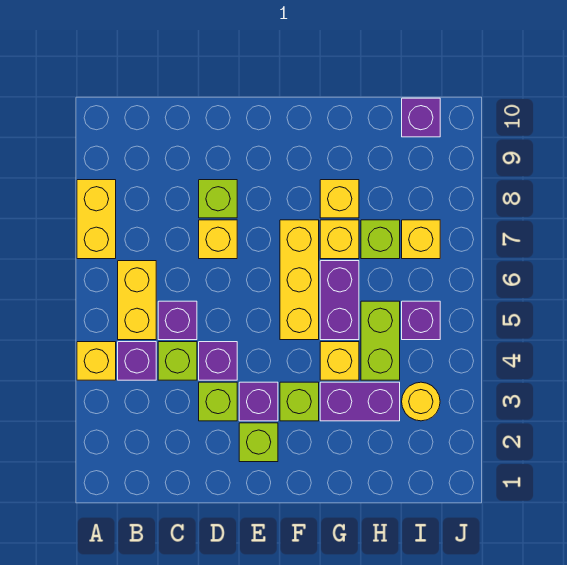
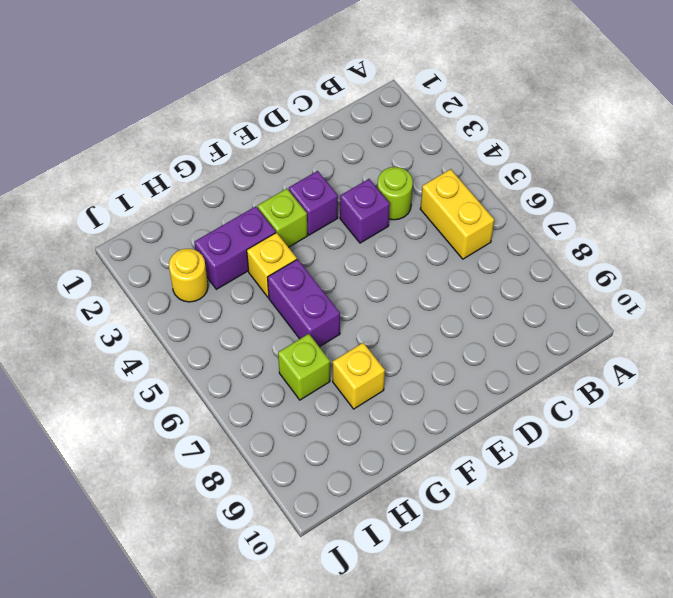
lime 1x1 round brick [377,167,413,220] -> lime 1x1 brick [158,342,197,380]
none -> yellow 1x1 brick [77,342,116,380]
none -> yellow 1x2 brick [77,180,116,259]
none -> purple 1x1 brick [118,342,156,380]

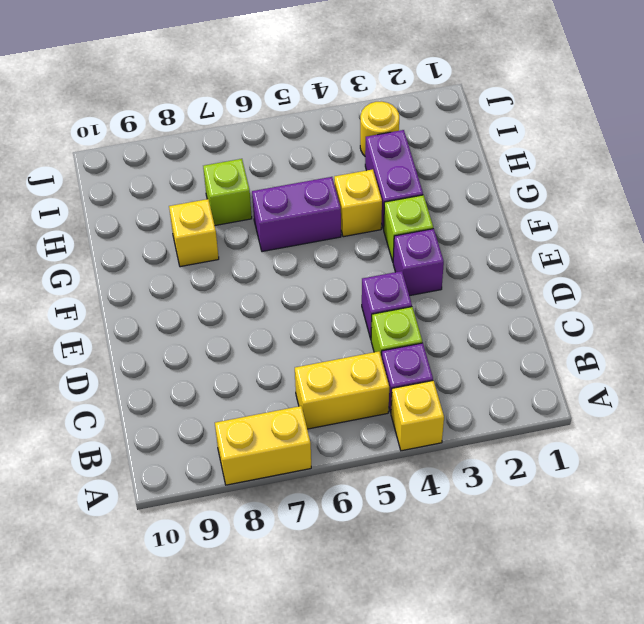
none -> purple 1x1 brick [158,301,197,340]
none -> lime 1x1 brick [199,382,237,421]
none -> yellow 1x1 brick [199,220,237,259]

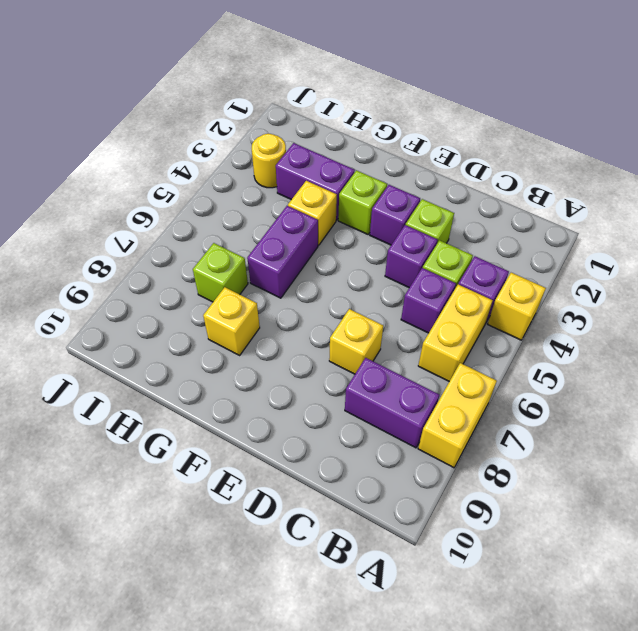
purple 1x2 brick [345,358,439,448] -> none
none -> lime 1x1 brick [199,180,237,218]
none -> lime 1x1 brick [239,423,278,462]
none -> yellow 1x3 brick [280,220,319,340]

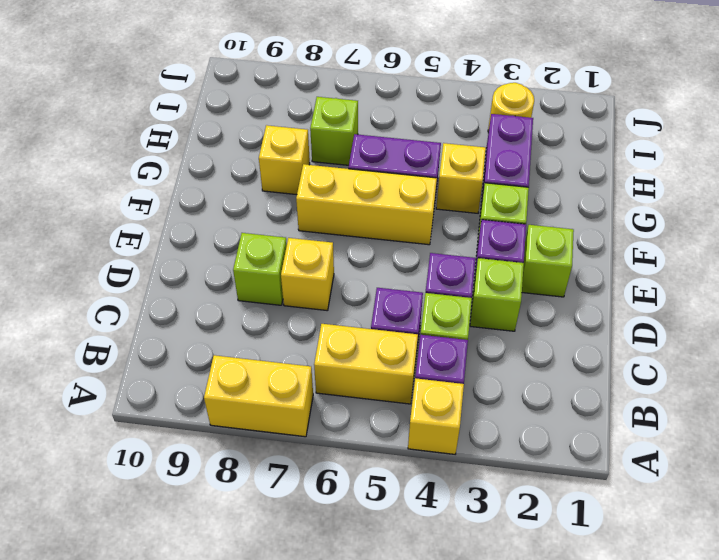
none -> yellow 1x1 brick [320,220,359,259]
none -> lime 1x2 brick [361,301,400,380]
none -> purple 1x1 brick [402,301,440,340]

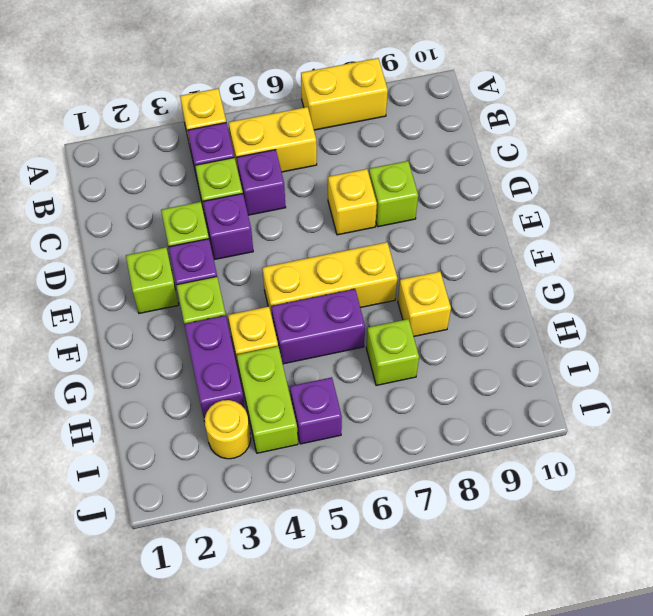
lime 1x2 brick [237,346,298,453] -> lime 1x2 brick turned to [361,301,400,380]
none -> yellow 1x1 brick [320,220,359,259]
none -> yellow 1x1 brick [402,220,440,259]
none -> purple 1x1 brick [402,98,440,137]

